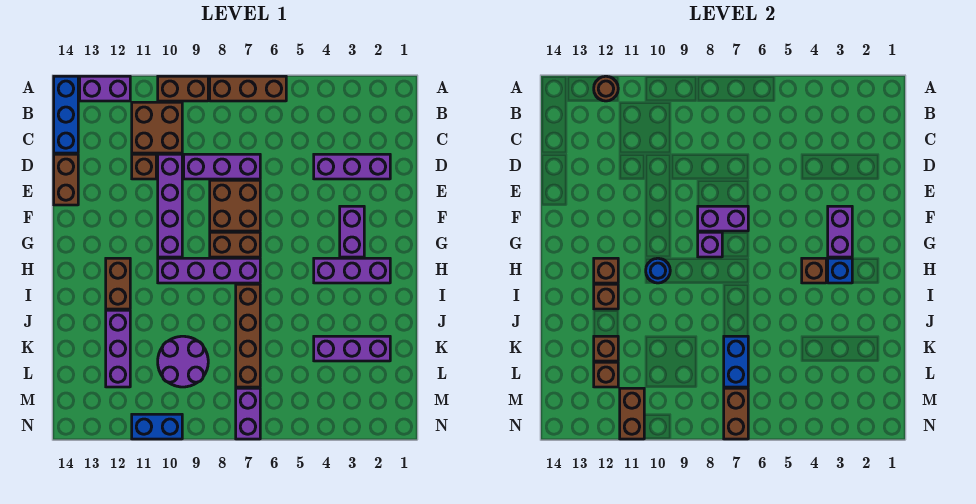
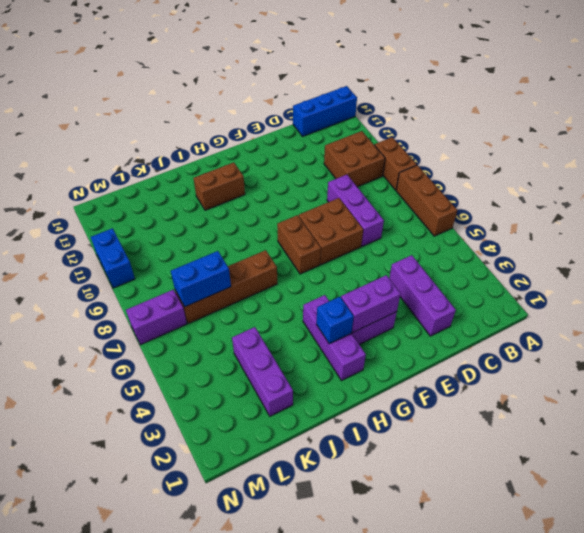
none -> purple 1x2 brick [80,76,130,101]
none -> purple 1x4 brick [158,154,182,257]
none -> brown 1x1 brick [132,154,156,179]
none -> brown 1x2 brick [54,154,78,205]

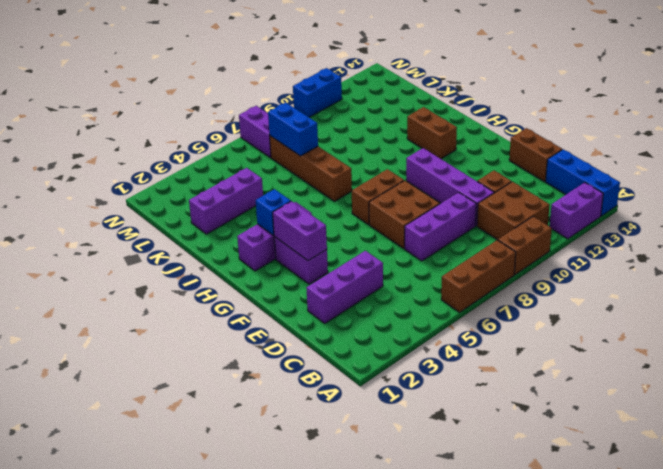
none -> purple 1x4 brick [158,258,260,283]
none -> purple 1x3 brick [106,310,130,387]
none -> purple 2x2 round brick [158,336,208,387]
none -> brown 1x1 round brick [594,76,618,101]

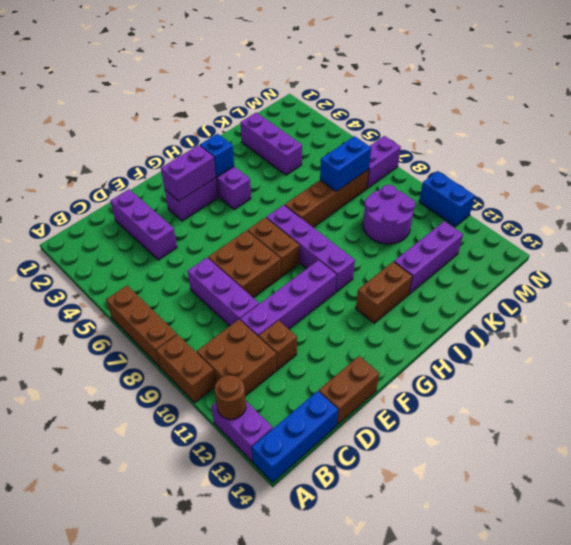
none -> purple 1x2 brick [698,206,748,231]
none -> purple 1x1 brick [698,232,722,257]
none -> brown 1x1 brick [802,258,826,283]
none -> blue 1x1 round brick [646,258,670,283]

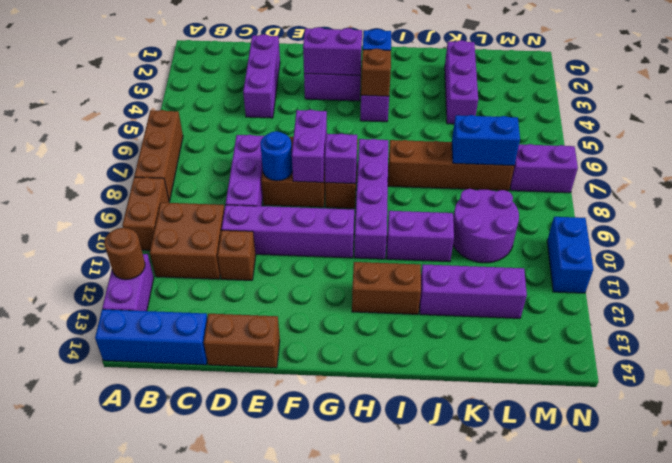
blue 1x1 round brick [260,131,293,181] -> blue 1x1 round brick moved to [646,258,670,283]
purple 1x2 brick [387,211,454,262] -> none
none -> brown 1x1 brick [594,258,618,283]
none -> brown 1x1 brick [594,284,618,309]
none -> brown 1x1 brick [594,336,618,361]
none -> brown 1x1 brick [594,362,618,387]

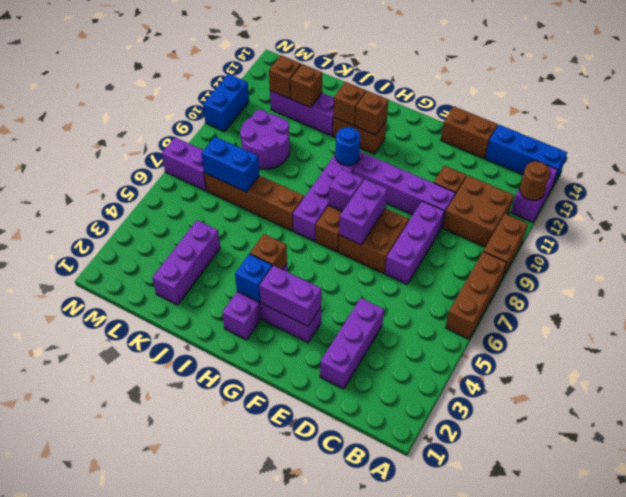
none -> brown 1x2 brick [724,388,748,439]
none -> brown 1x2 brick [620,388,644,439]

